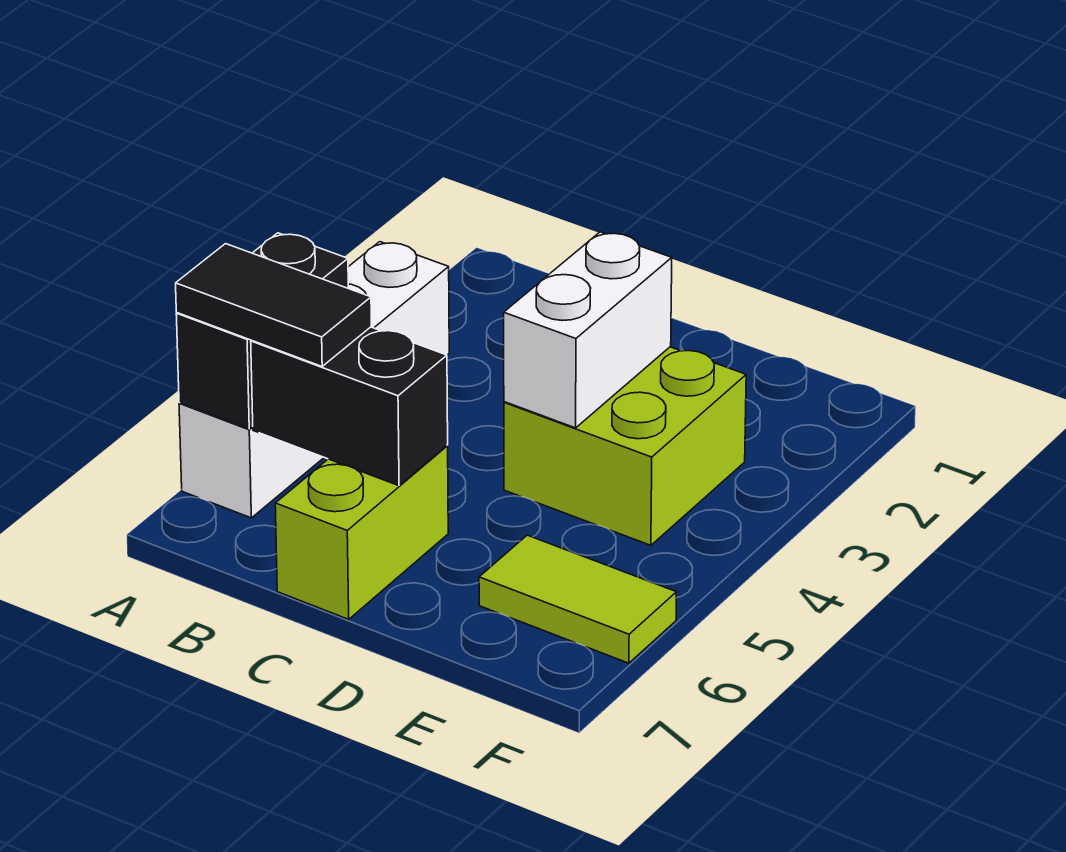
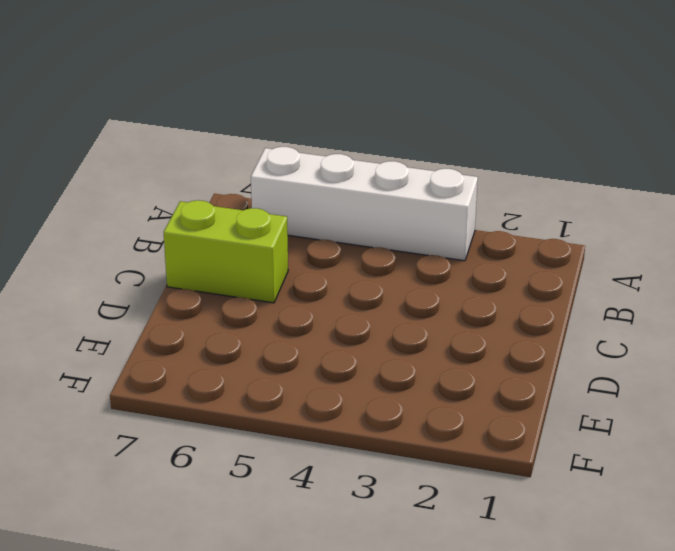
none -> lime 2x2 brick [504,347,746,545]
none -> lime 1x2 tile [479,535,676,663]

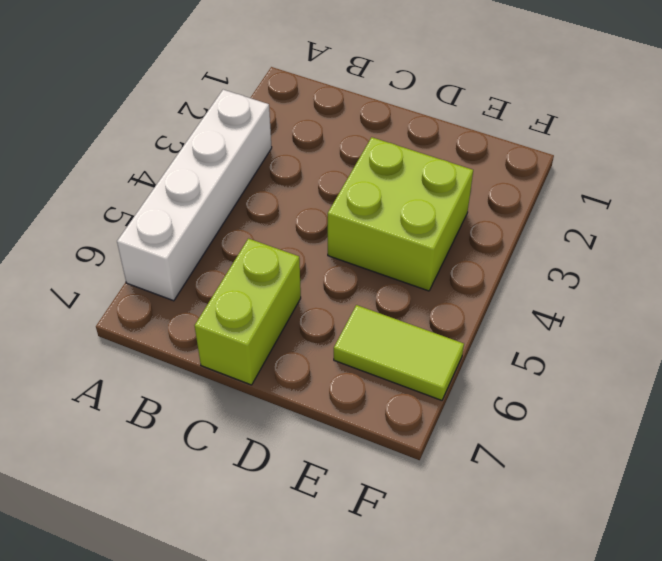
none -> black 1x2 brick [176,233,348,429]
none -> black 1x2 brick [251,327,448,486]

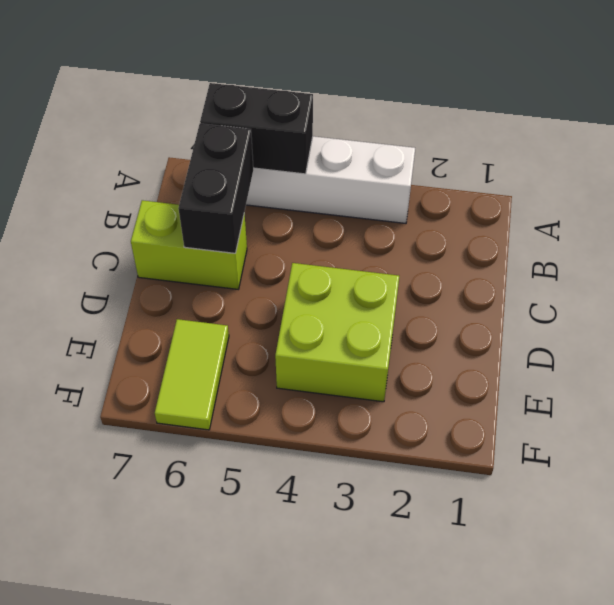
none -> white 1x2 brick [504,232,672,428]
none -> black 1x2 tile [176,244,371,366]

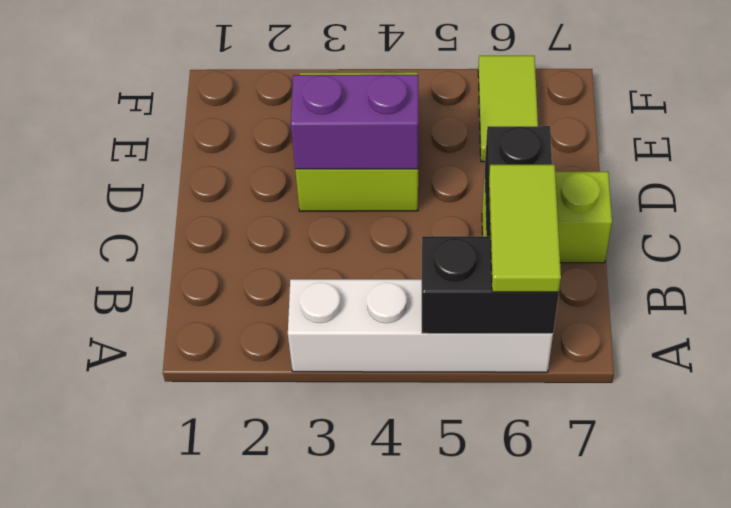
lime 1x2 tile [489,165,561,292] -> black 1x2 tile [176,244,371,366]
purple 1x2 brick [291,75,418,169] -> white 1x2 brick [504,232,672,428]

